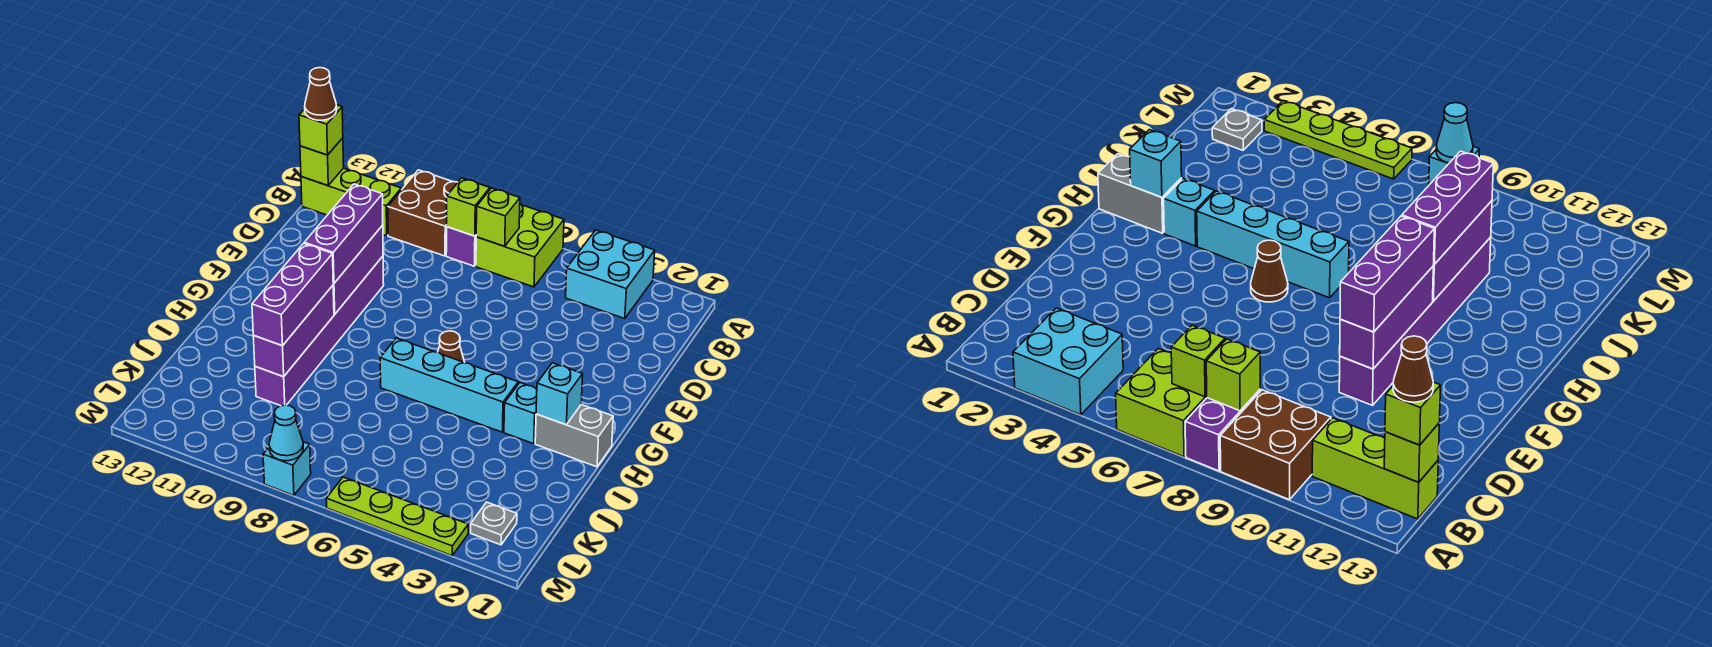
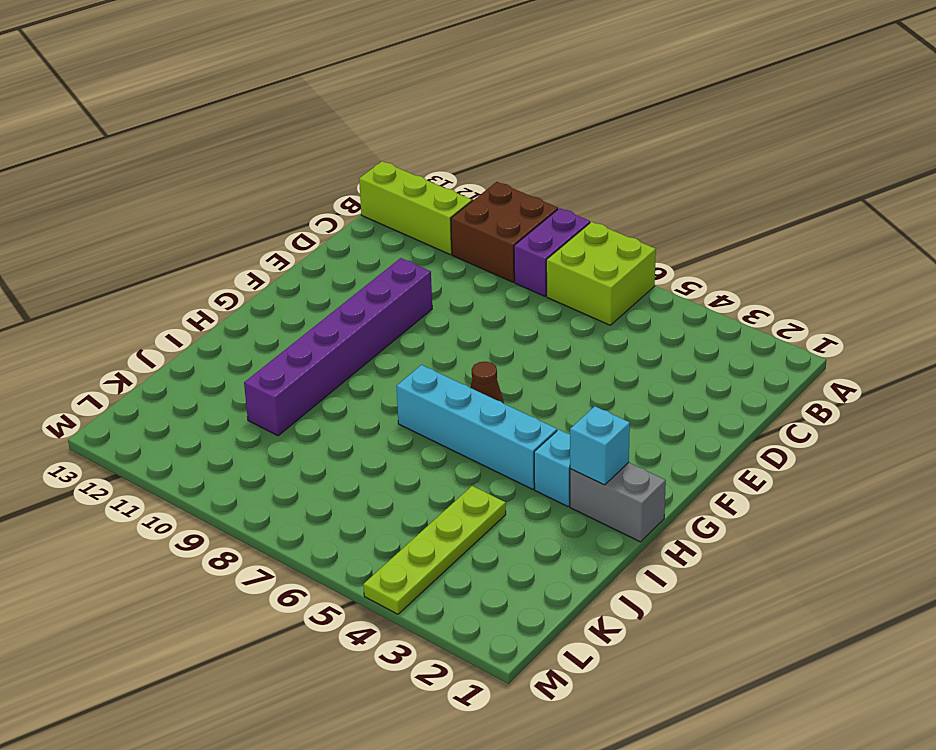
lime 1x4 plate [363,486,506,614] -> lime 1x4 plate turned to [326,477,468,556]
none -> cyan 2x2 brick [566,230,655,319]
none -> grey 1x1 plate [471,502,517,545]
none -> cyan 1x1 brick [263,442,311,495]

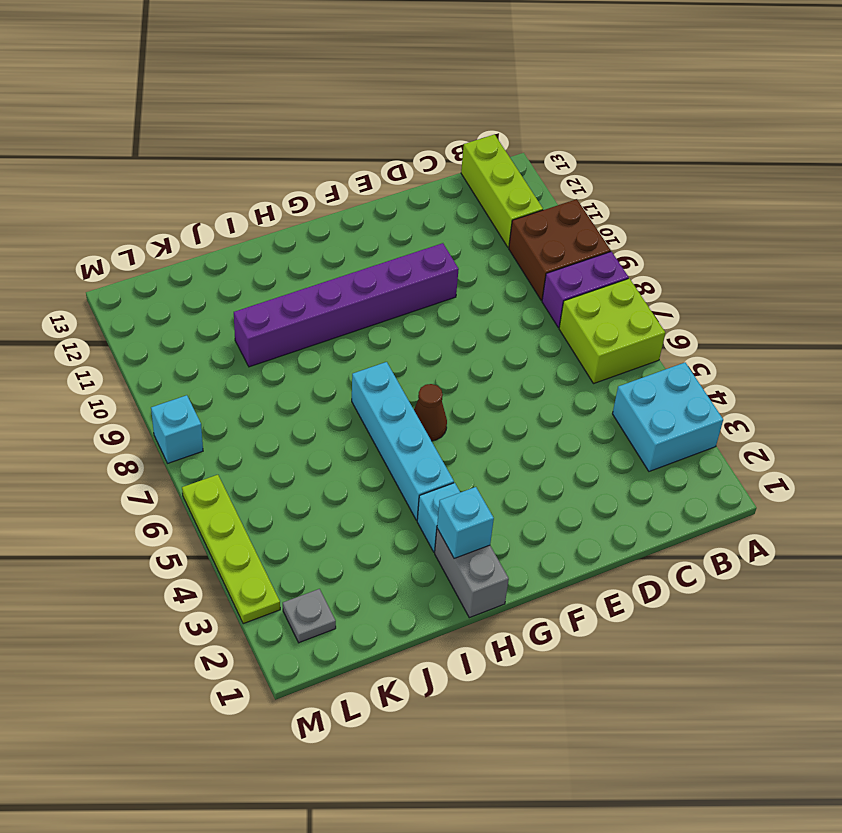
none -> lime 1x1 brick [476,188,520,246]
none -> lime 1x1 brick [447,178,490,236]
none -> lime 1x1 brick [300,138,344,186]

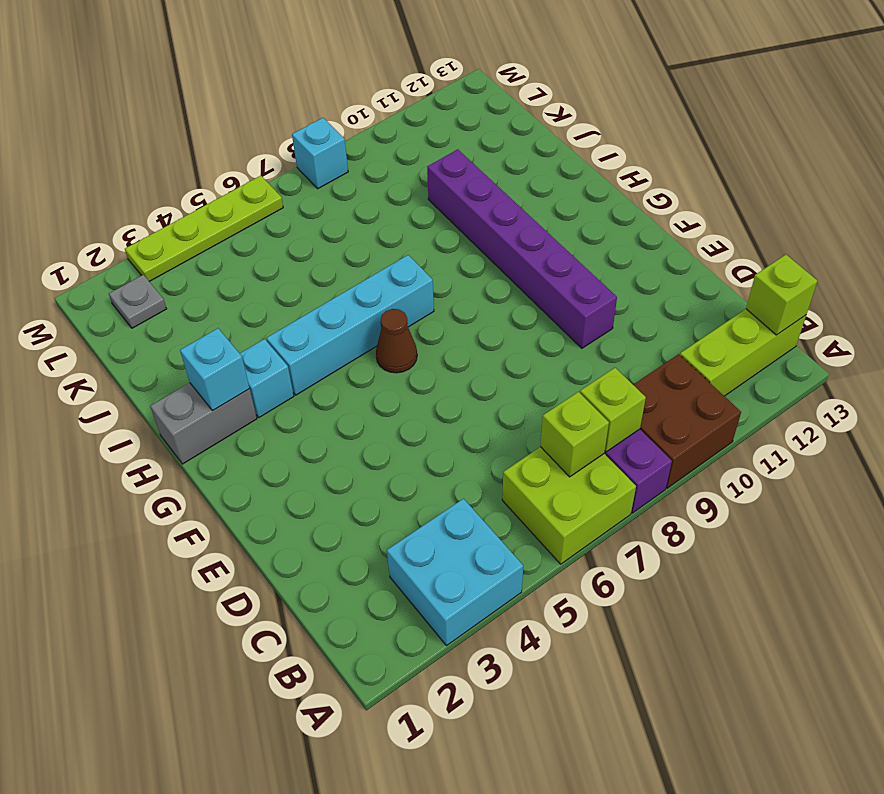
none -> purple 1x3 brick [333,225,383,314]
none -> purple 1x3 brick [253,286,334,377]
none -> cyan 1x1 cone [269,405,303,461]

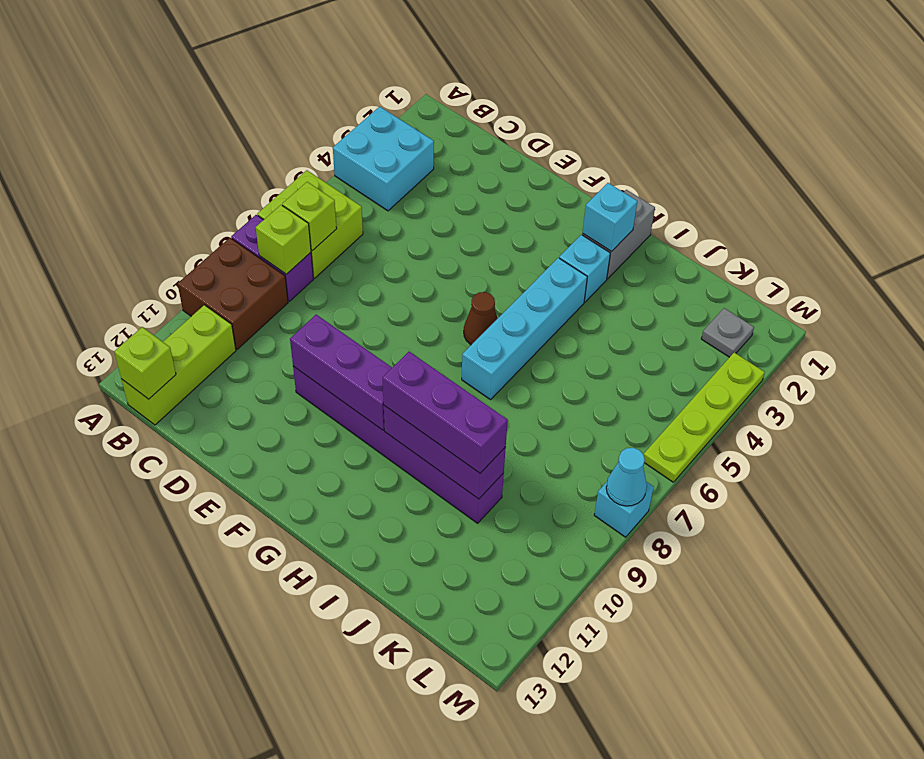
none -> lime 1x1 brick [299,105,343,155]
none -> purple 1x3 brick [304,184,383,283]
none -> brown 1x1 cone [305,68,336,120]

